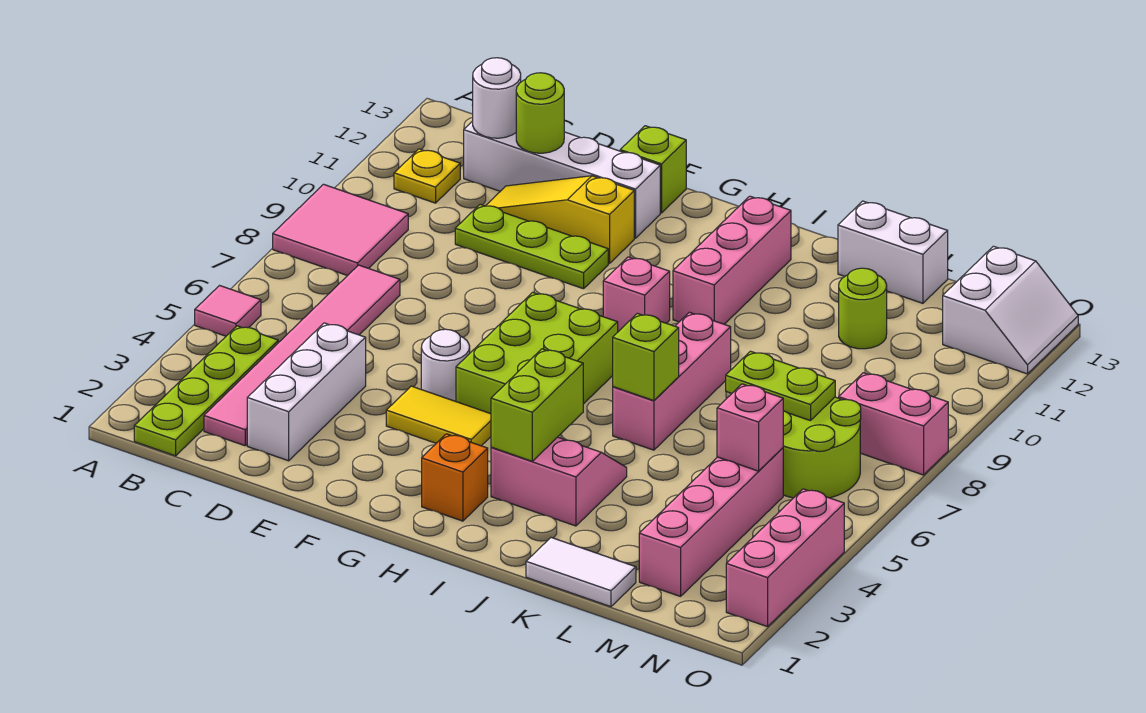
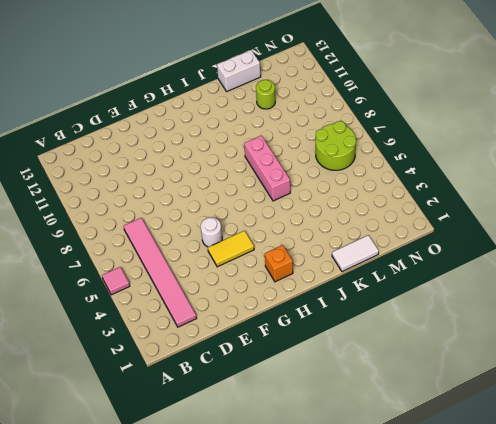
none -> pink 2x2 tile [273,184,408,276]
none -> lime 1x4 plate [134,326,278,456]
none -> yellow 1x1 plate [394,149,460,203]
none -> white 1x4 brick [464,121,660,238]

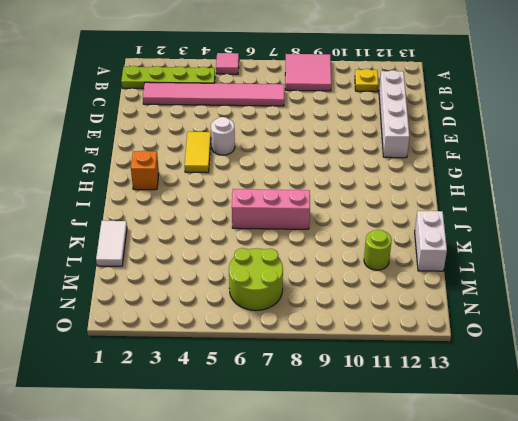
none -> white 1x3 brick [247,323,366,461]
none -> lime 1x3 plate [455,204,608,289]
none -> yellow 1x3 slope [486,176,634,263]
none -> lime 1x1 brick [620,126,686,213]

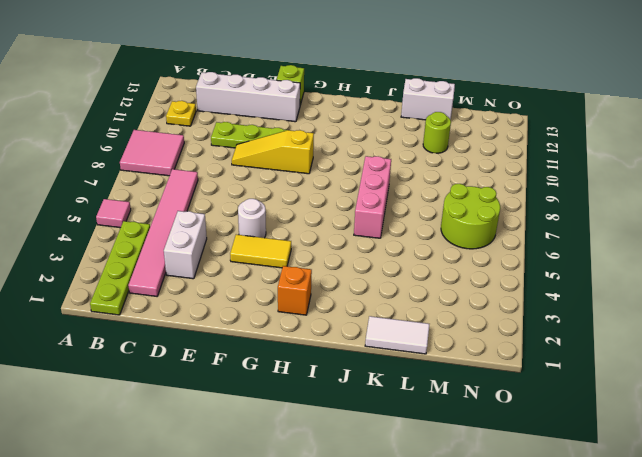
white 1x2 brick [164,211,207,279] -> white 1x3 brick [247,323,366,461]
yellow 1x3 slope [232,130,314,174] -> yellow 1x3 slope moved to [486,176,634,263]
none -> lime 2x3 brick [456,292,618,414]
none -> pink 1x1 brick [603,257,670,332]
none -> pink 2x2 slope [491,437,627,526]
none -> pink 1x3 brick [673,196,791,324]

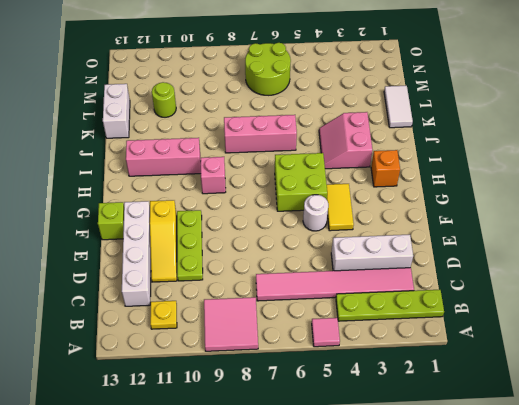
lime 2x2 brick [275,153,327,211] -> lime 2x3 brick [456,292,618,414]
none -> pink 1x4 brick [639,448,783,596]
none -> pink 1x2 brick [839,373,948,475]
none -> white 2x2 slope [943,246,1078,374]
none -> pink 1x3 brick [726,489,844,627]

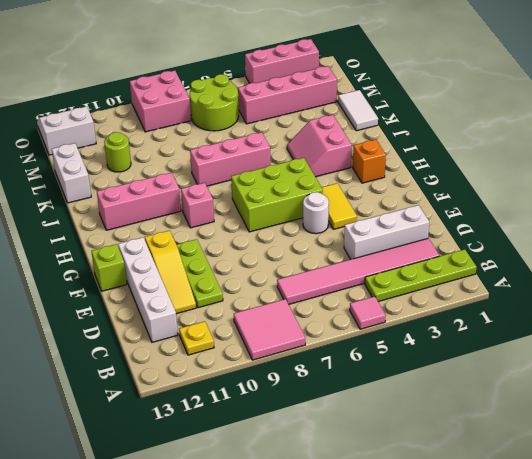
pink 2x2 brick [130,71,191,132] -> pink 1x2 brick [839,373,948,475]
none -> white 1x1 round brick [473,58,521,138]
none -> lime 1x1 round brick [516,73,564,153]
none -> lime 1x2 brick [491,349,583,461]
none -> lime 1x1 brick [613,313,679,401]

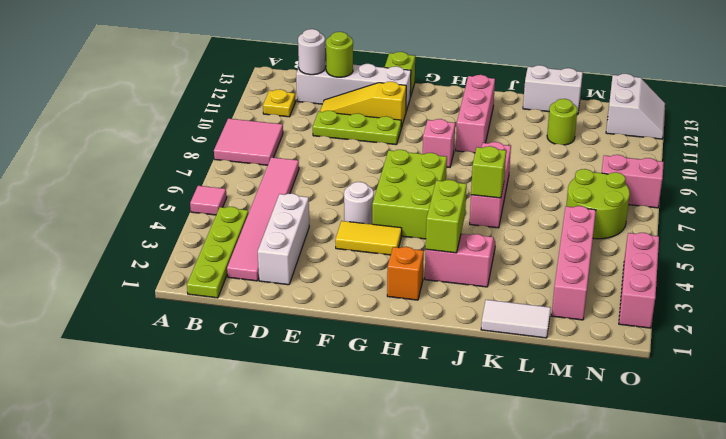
none -> lime 1x2 plate [726,351,835,421]
none -> pink 1x1 brick [717,384,783,471]

